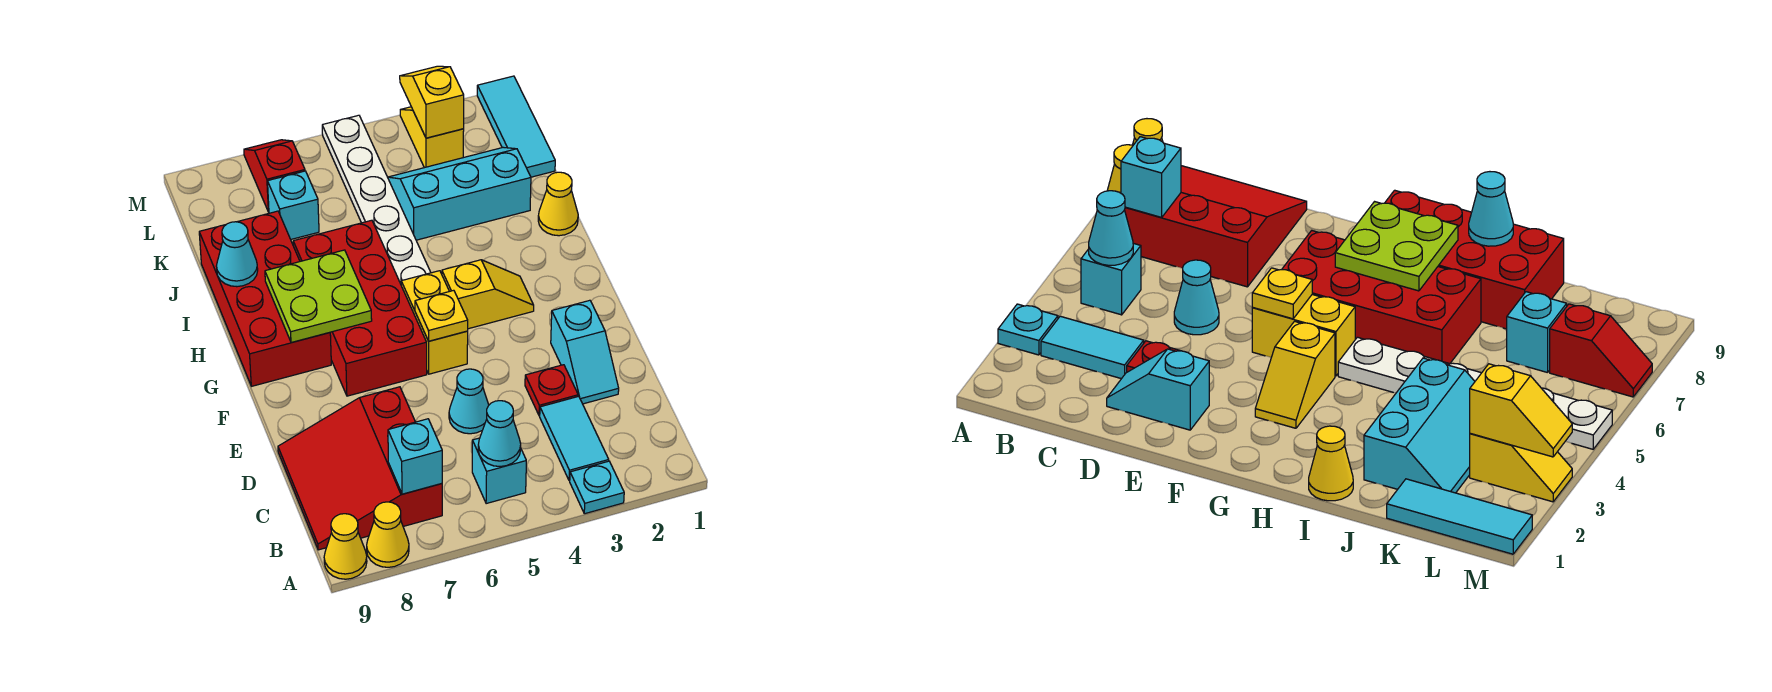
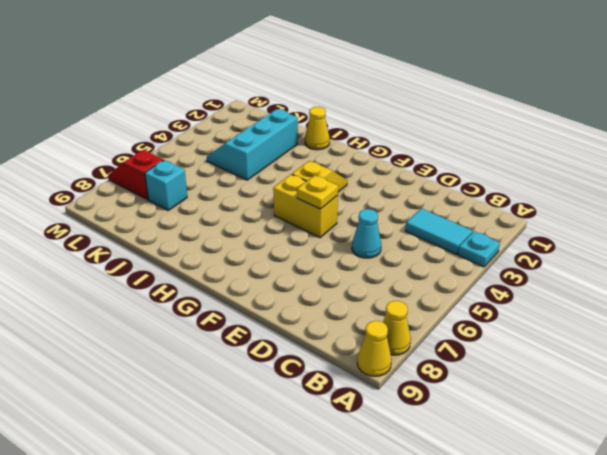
none -> cyan 1x1 brick [472,438,526,504]
none -> red 3x3 slope [278,387,442,550]
none -> cyan 1x2 slope [551,300,619,404]

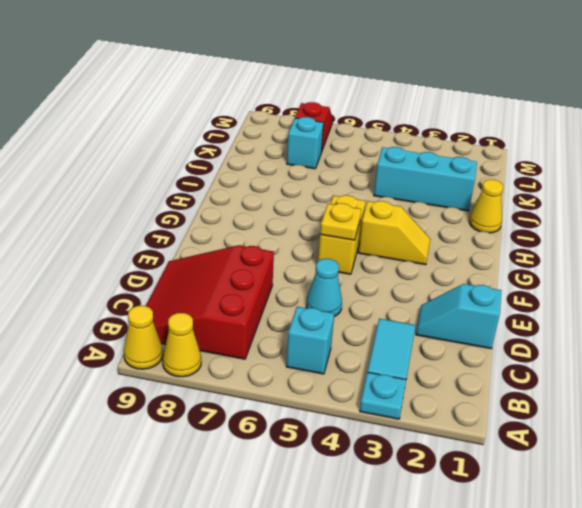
cyan 1x2 slope [416,284,501,349] -> cyan 1x2 slope turned to [551,300,619,404]
none -> red 1x1 plate [525,365,578,416]
none -> red 2x4 brick [293,220,427,396]
none -> red 2x4 brick [199,211,331,386]

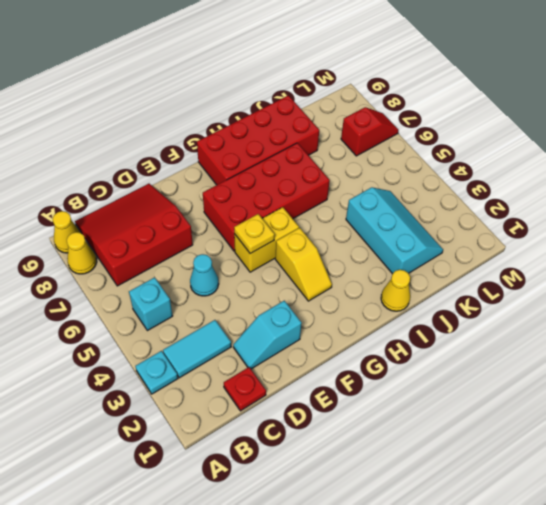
red 1x1 plate [224,367,266,411] -> red 1x1 plate moved to [525,365,578,416]
none -> white 1x6 plate [322,115,431,284]
none -> cyan 1x3 tile [477,76,555,177]
none -> cyan 1x1 brick [268,171,319,239]

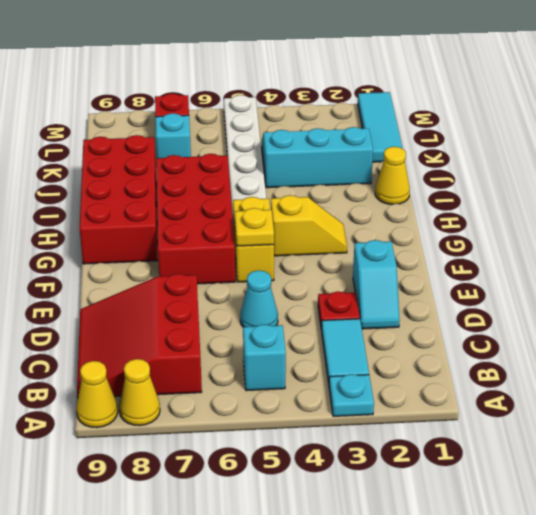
none -> yellow 1x2 slope [400,107,464,168]
none -> cyan 1x1 cone [478,401,521,466]
none -> cyan 1x1 brick [388,419,442,494]

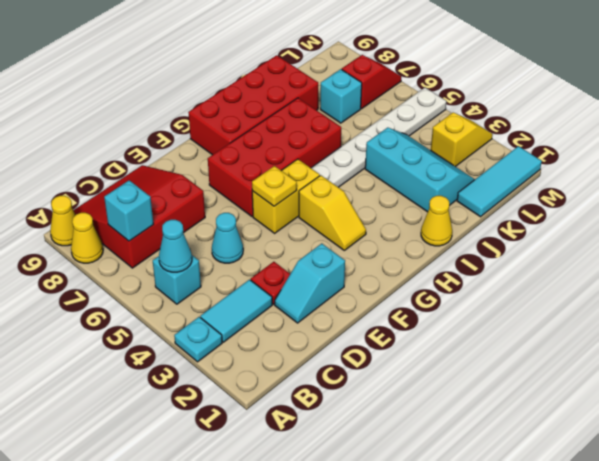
none -> lime 2x2 plate [265,250,372,343]
none -> cyan 1x1 cone [217,222,258,287]
none -> yellow 1x2 slope [400,66,464,138]

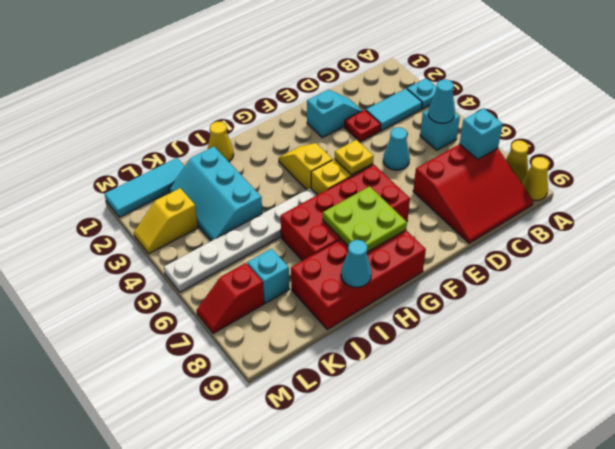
none -> yellow 1x2 slope [400,66,464,138]

